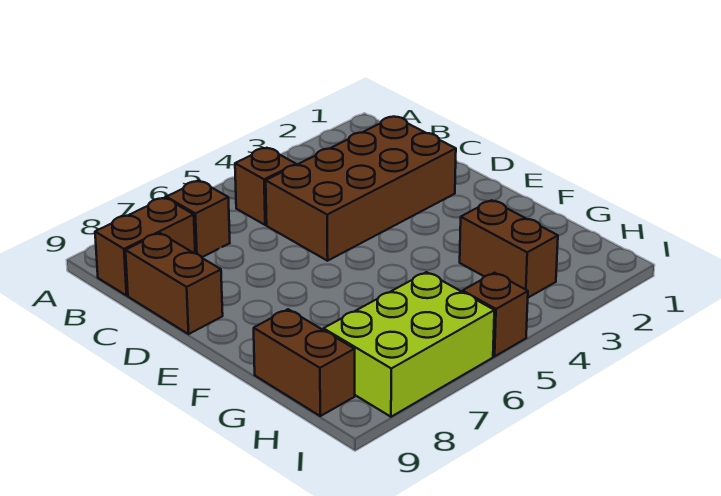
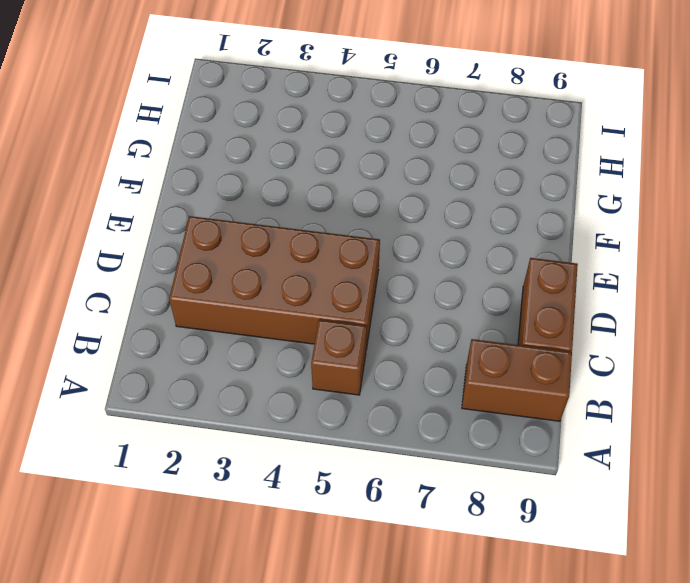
none -> brown 1x1 brick [166,181,230,257]
none -> brown 1x2 brick [460,200,558,298]

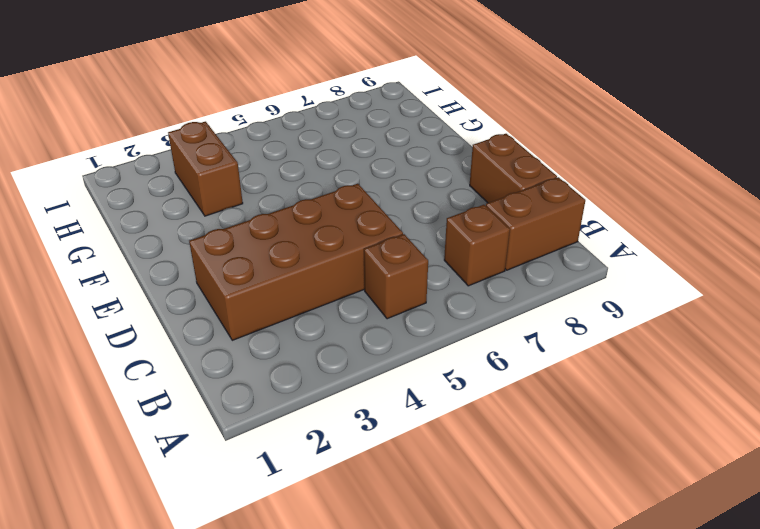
none -> brown 1x2 brick [254,309,355,416]
none -> lime 2x3 brick [324,272,494,417]

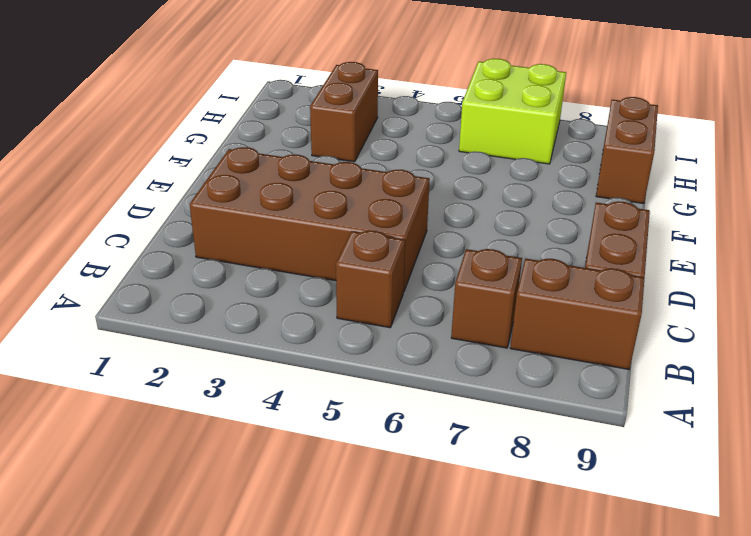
lime 2x2 brick [459,59,566,164] -> lime 2x3 brick [324,272,494,417]
none -> brown 1x1 brick [463,273,528,356]

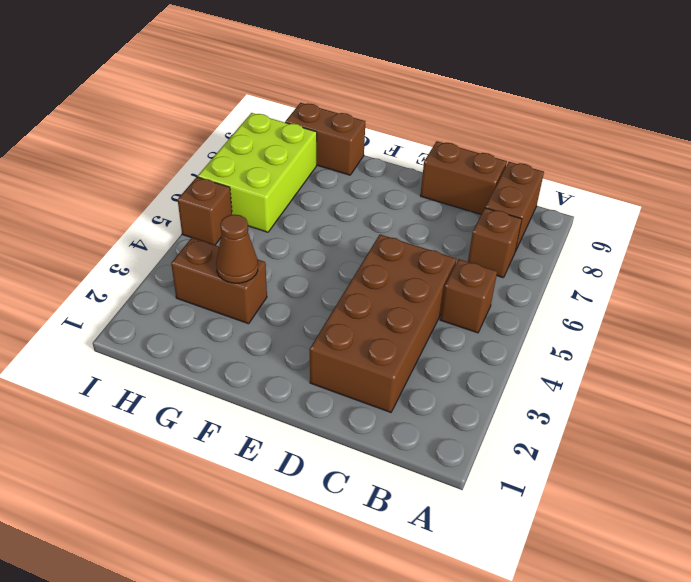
brown 1x1 cone [216,214,258,283] -> none

